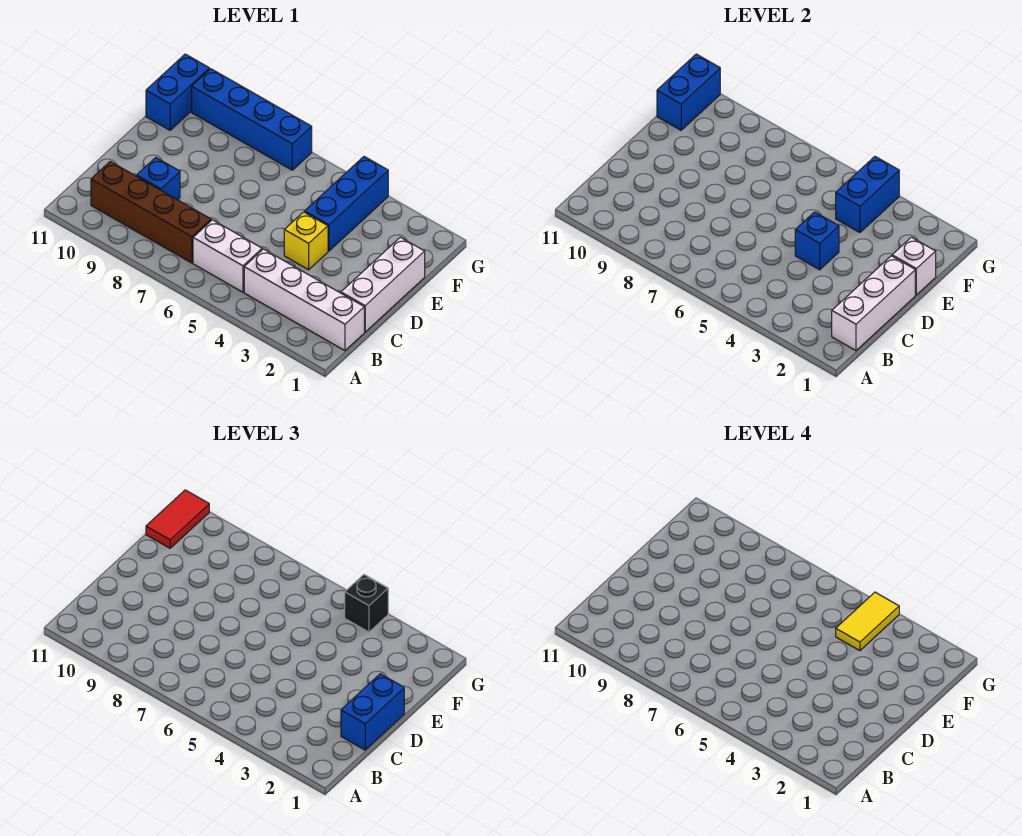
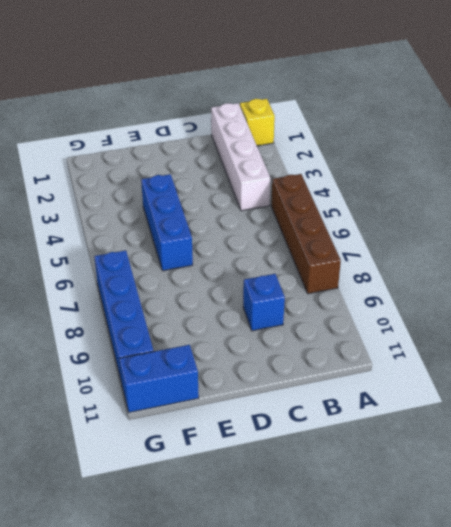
yellow 1x1 brick [240,99,275,146] -> yellow 1x1 brick moved to [284,212,328,270]
brown 1x4 brick [271,174,341,294] -> brown 1x4 brick moved to [91,162,211,263]
blue 1x3 brick [141,174,193,271] -> blue 1x3 brick turned to [305,157,388,251]
none -> white 1x2 brick [193,220,262,292]
none -> white 1x3 brick [341,237,425,332]
none -> white 1x3 brick [832,256,915,351]

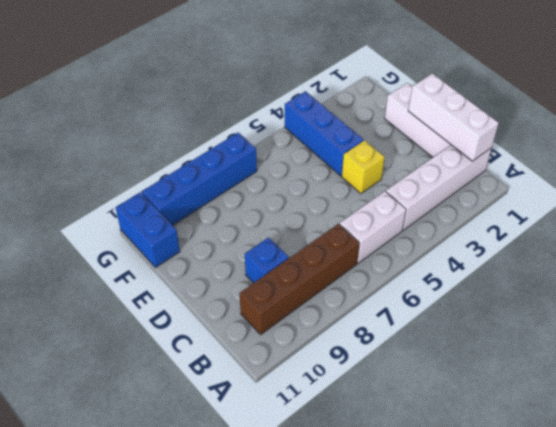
none -> blue 1x1 brick [795,212,839,270]
none -> white 1x1 brick [892,237,936,295]
none -> blue 1x2 brick [836,157,899,233]

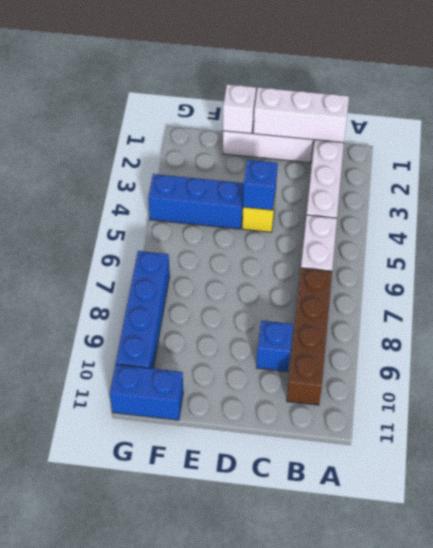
none -> blue 1x2 brick [836,157,899,233]
none -> blue 1x2 brick [657,54,720,130]
none -> blue 1x2 brick [341,674,404,750]

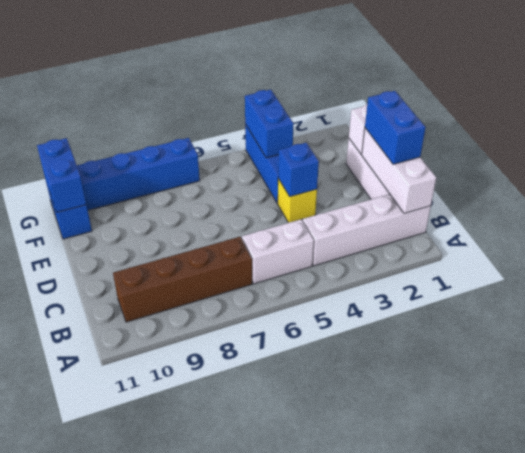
none -> blue 1x1 brick [137,158,180,200]
none -> red 1x2 tile [146,490,209,548]
none -> black 1x1 brick [345,575,388,632]

